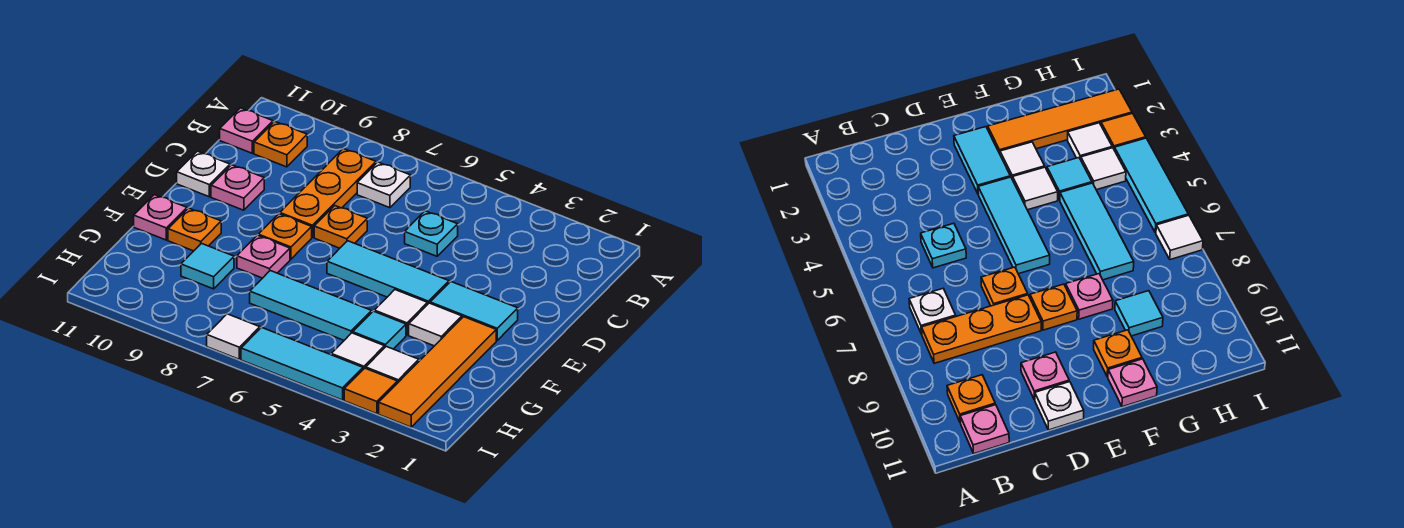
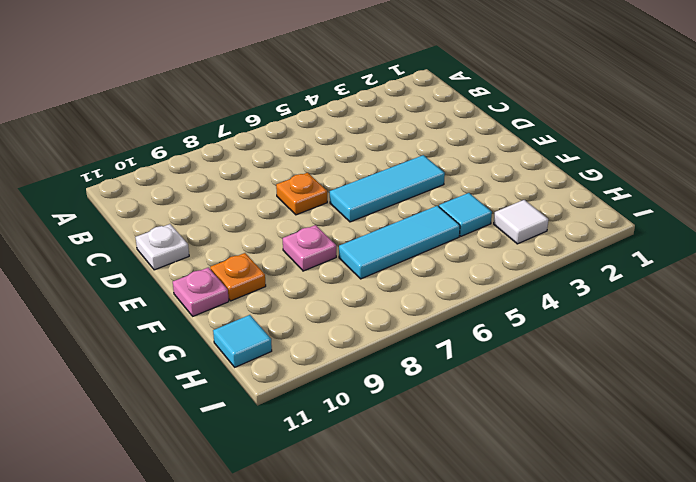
cyan 1x1 tile [213,315,272,367] -> cyan 1x1 tile moved to [181,243,234,289]
none -> white 1x1 plate [357,162,410,208]
none -> orange 1x3 plate [280,149,376,237]
none -> orange 1x1 plate [254,121,307,167]

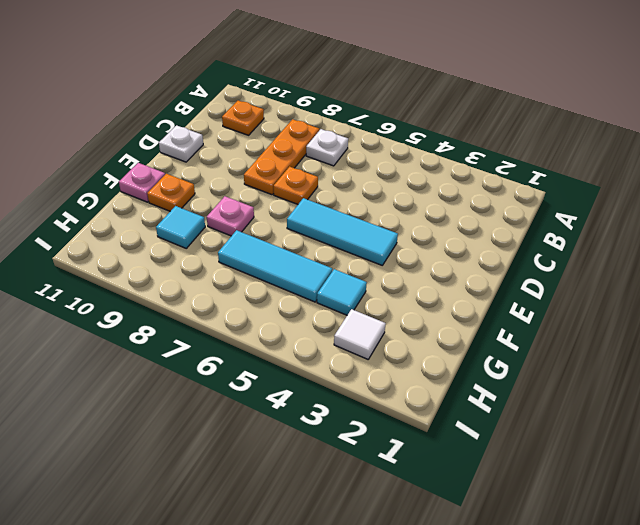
none -> pink 1x1 plate [220,108,273,153]
none -> cyan 1x1 plate [405,211,458,256]
none -> pink 1x1 plate [211,165,264,210]

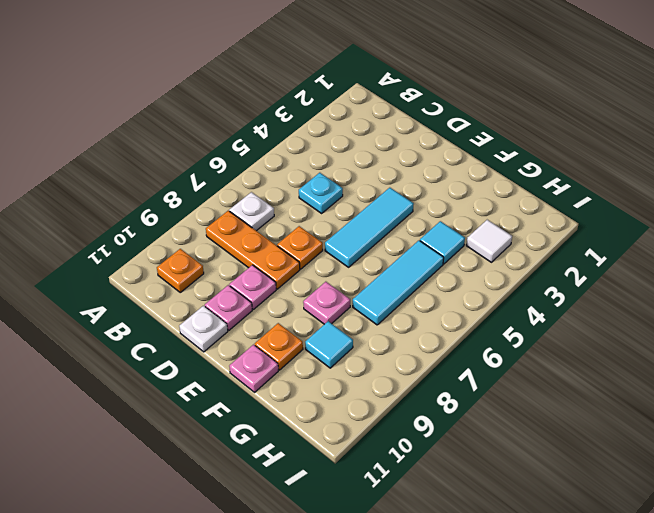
pink 1x1 plate [229,265,276,309] -> pink 1x1 plate moved to [220,108,273,153]
none -> cyan 1x2 tile [430,282,518,340]
none -> orange 1x1 plate [258,214,312,259]
none -> orange 1x4 tile [379,317,496,427]

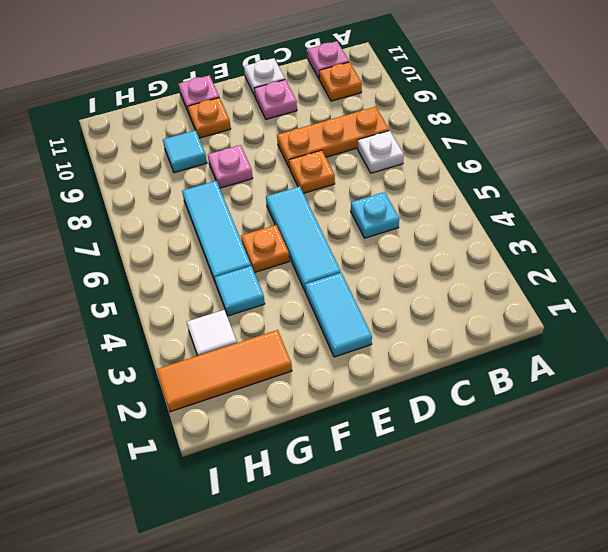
orange 1x1 plate [241,225,289,273] -> orange 1x1 plate moved to [258,214,312,259]
orange 1x3 tile [157,330,292,412] -> orange 1x4 tile [379,317,496,427]
none -> white 1x1 tile [409,303,462,346]
none -> white 1x1 tile [374,290,428,335]
none -> white 1x1 tile [331,333,385,369]

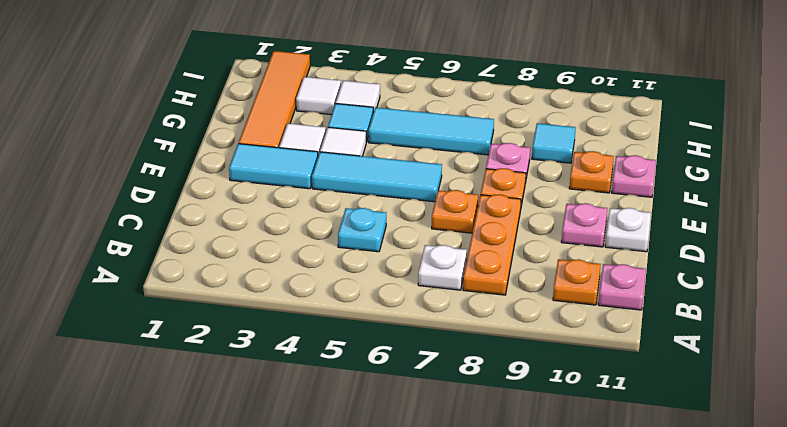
none -> orange 1x1 tile [344,368,397,414]
none -> cyan 1x3 tile [241,327,363,400]
none -> white 1x1 tile [207,314,260,359]

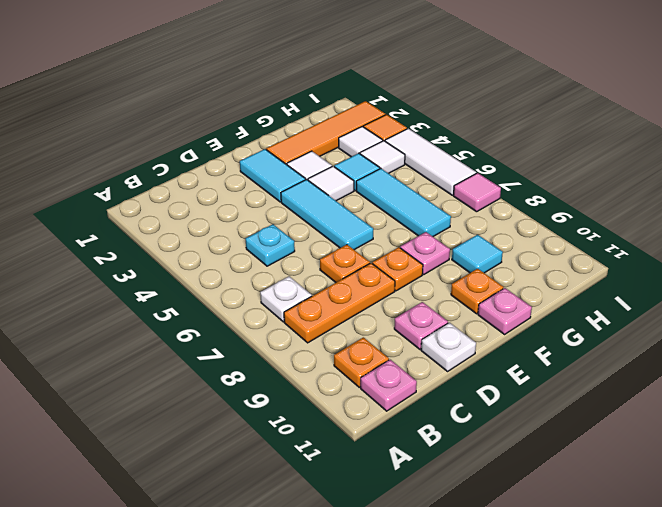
white 1x3 tile [385,128,476,195] -> cyan 1x3 tile [241,327,363,400]
pink 1x1 tile [453,173,501,212] -> white 1x1 tile [207,314,260,359]

